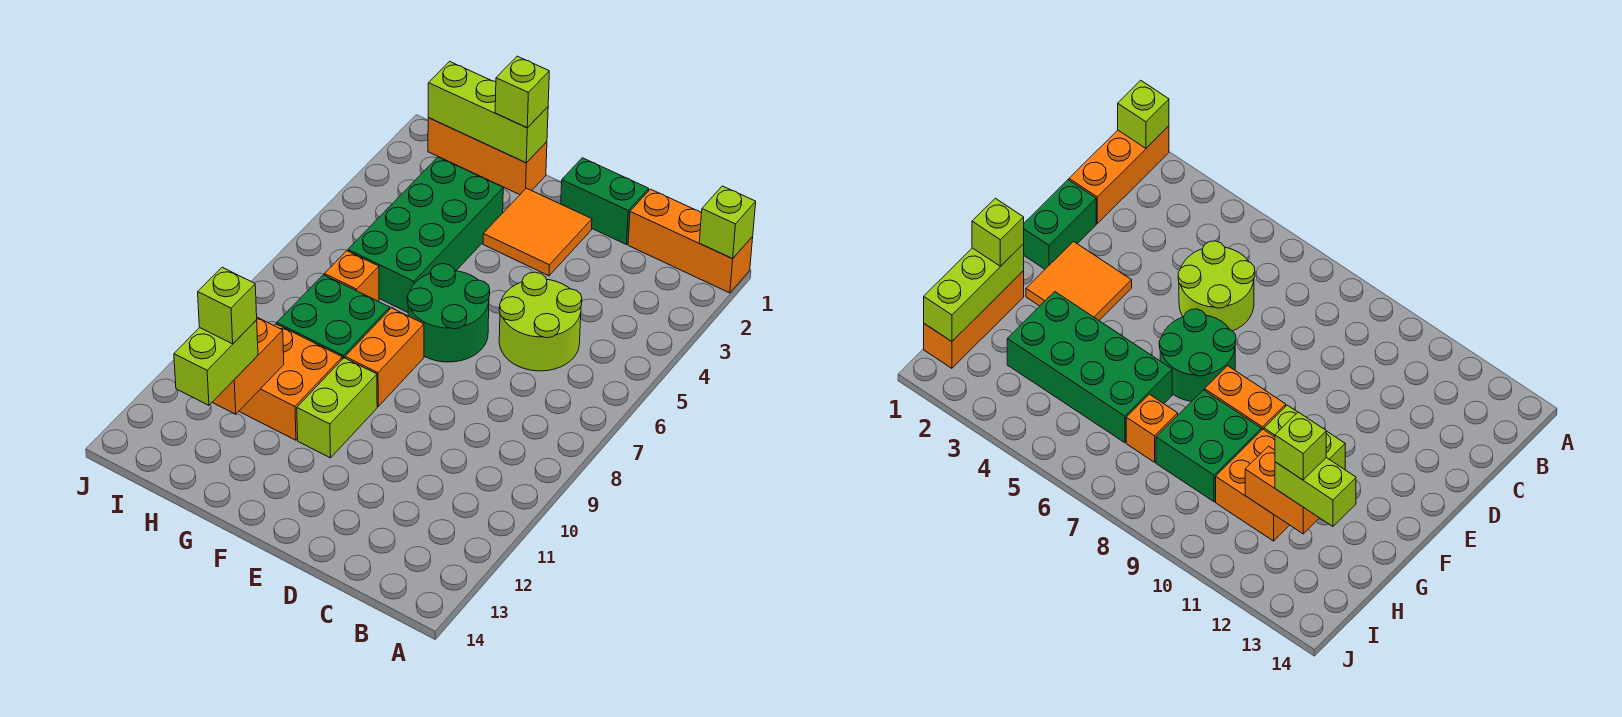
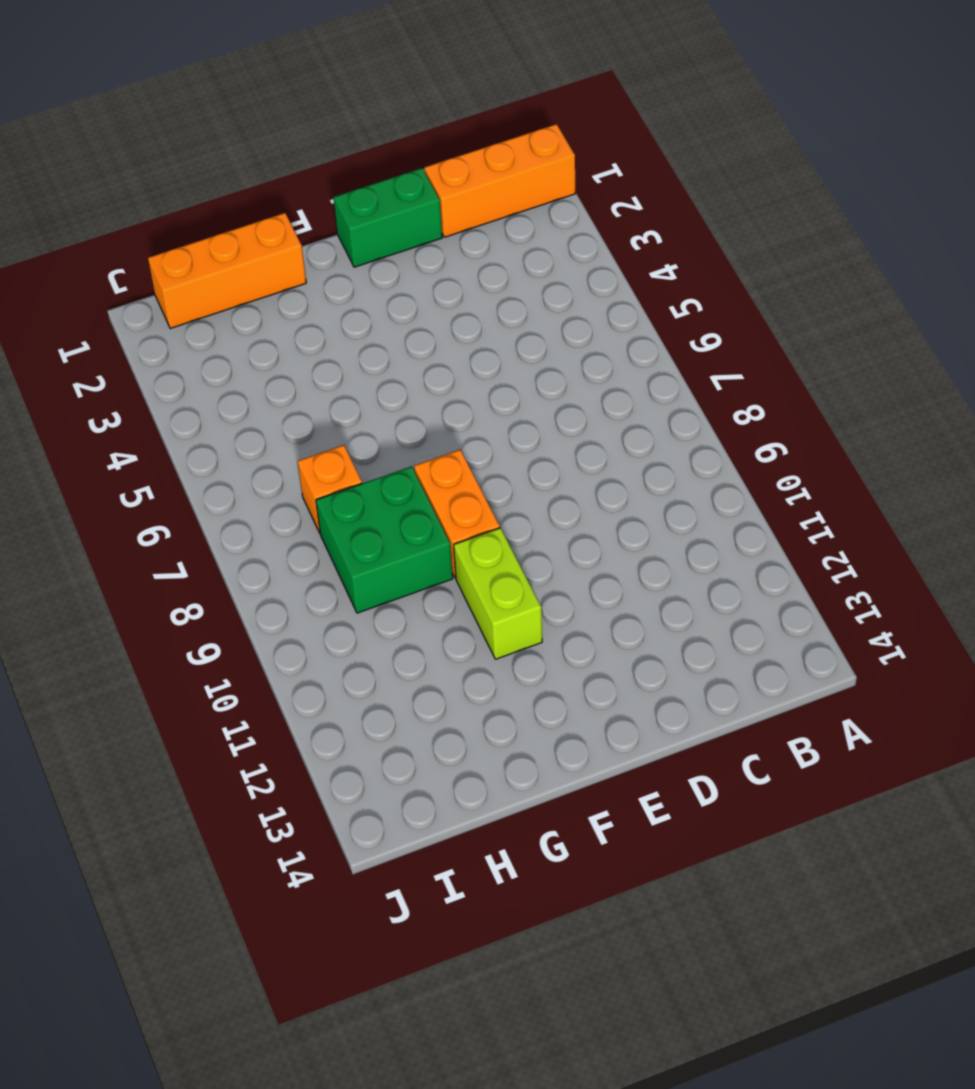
none -> lime 2x2 round brick [499,272,582,371]
none -> orange 2x2 tile [483,188,592,276]
none -> green 2x2 round brick [407,264,490,362]

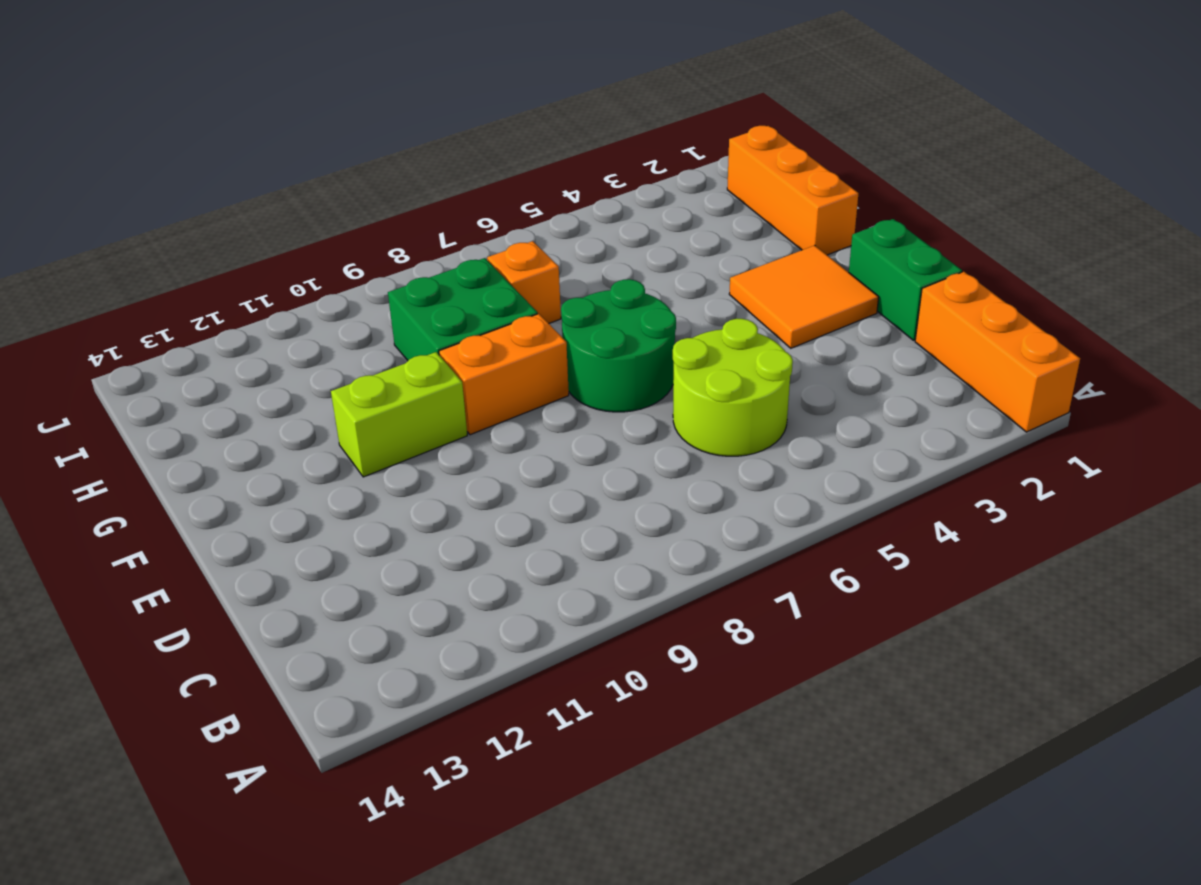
none -> green 2x4 brick [348,157,503,312]
none -> orange 2x2 brick [239,324,342,440]
none -> lime 1x1 brick [699,186,756,259]

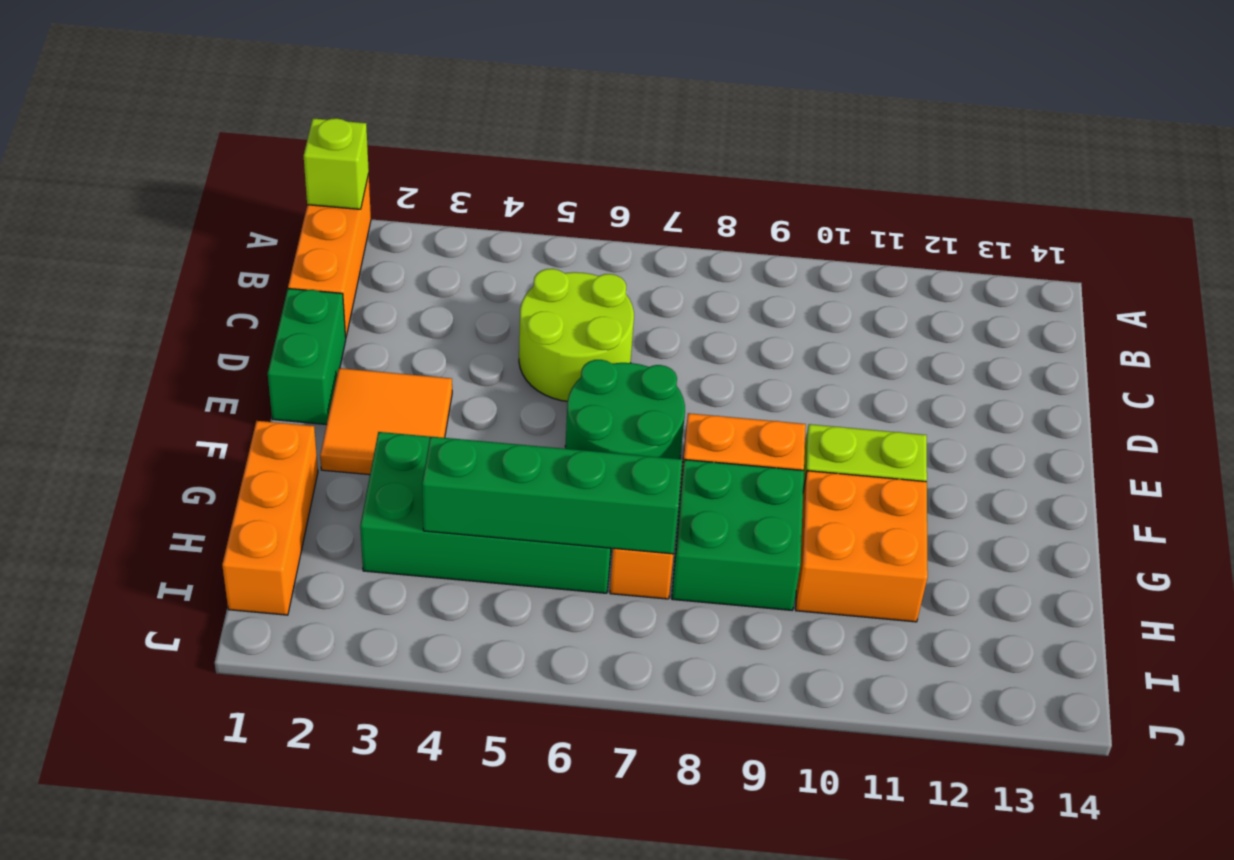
green 1x4 brick [422,437,682,554] -> none
none -> lime 1x3 brick [428,61,548,163]
none -> orange 1x2 brick [212,317,284,414]
none -> lime 1x1 brick [495,56,549,128]

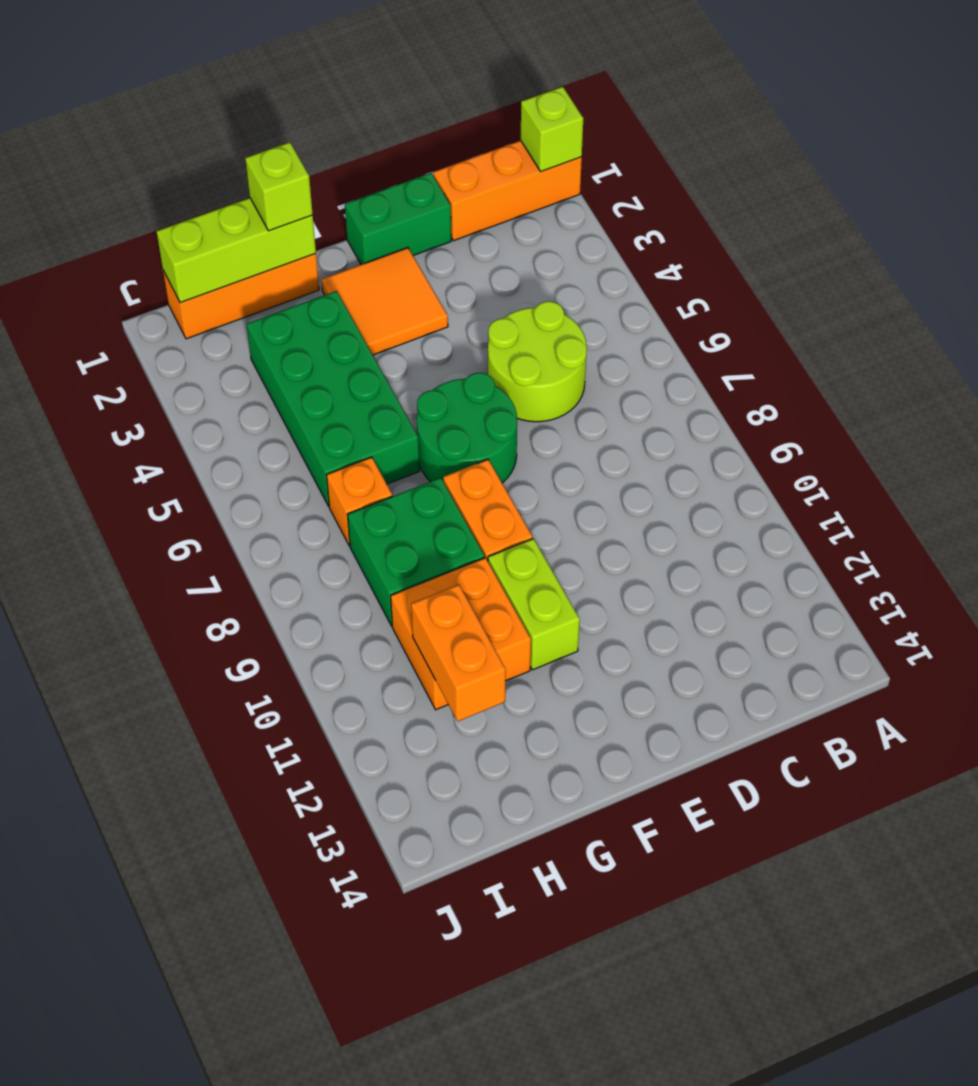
none -> lime 1x2 brick [174,320,258,405]
none -> lime 1x1 brick [198,267,257,344]

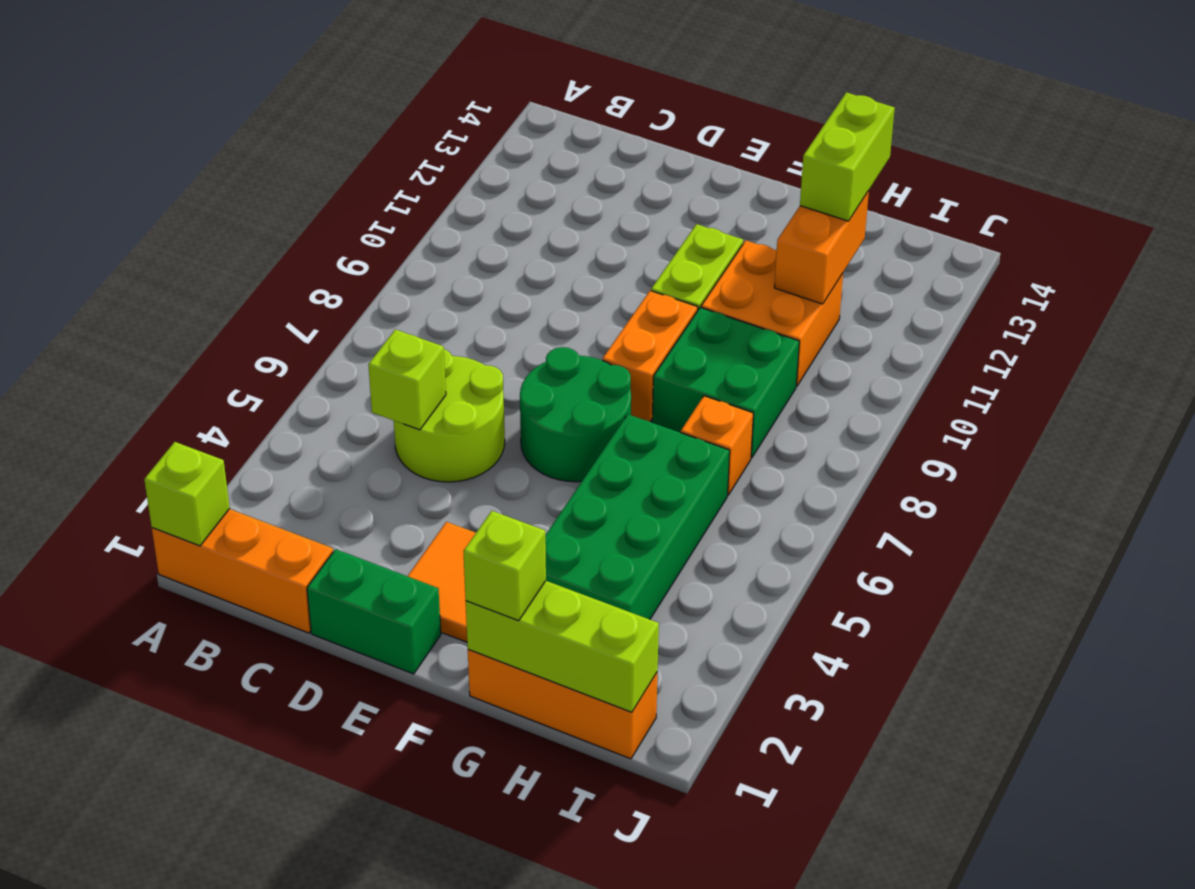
lime 1x1 brick [368,329,446,430] -> lime 1x1 brick moved to [198,267,257,344]

